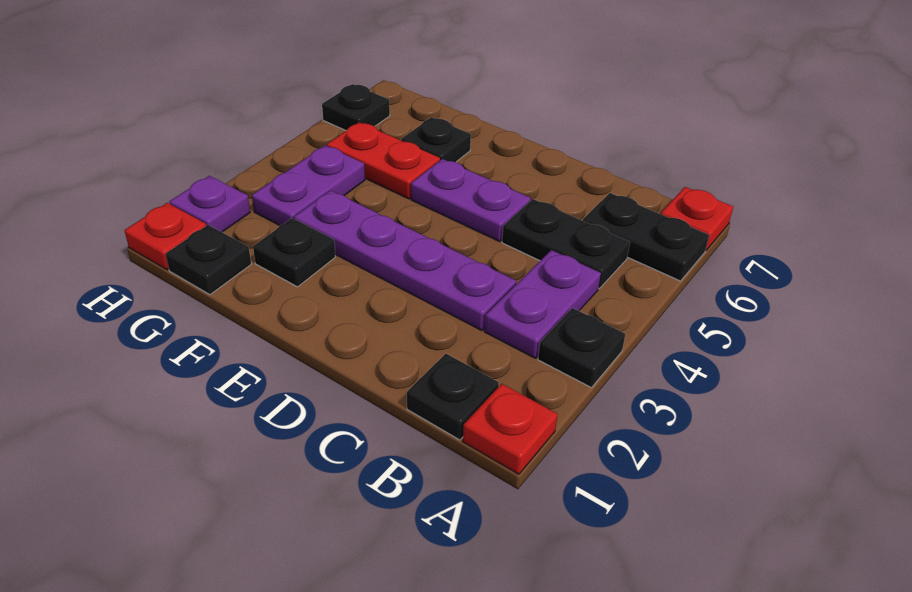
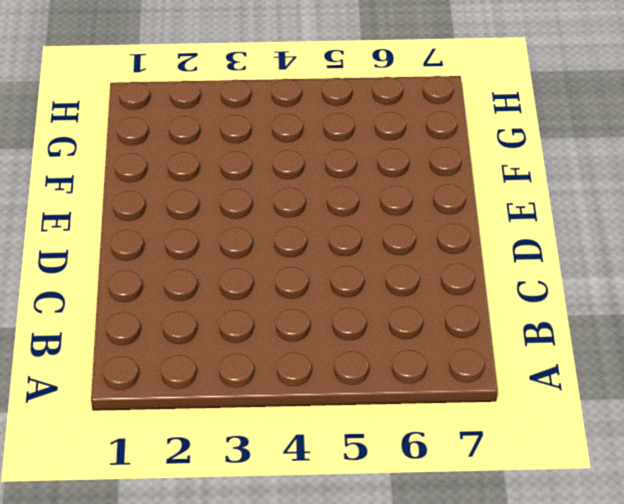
none -> red 1x1 plate [463,384,558,474]
none -> black 1x1 plate [538,308,625,388]
none -> black 1x2 plate [583,193,709,281]

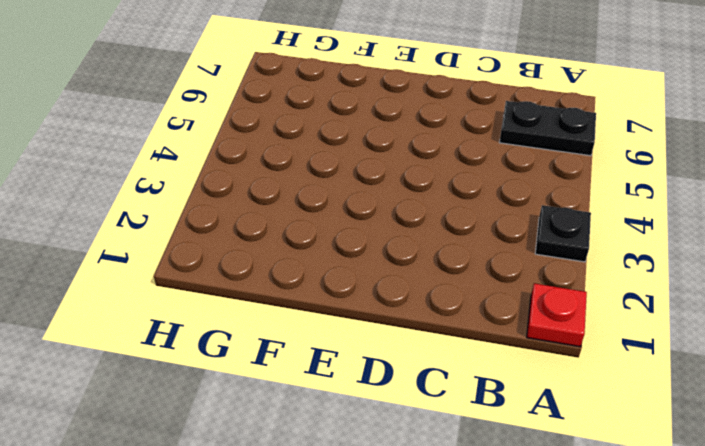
none -> red 1x1 plate [661,187,733,250]
none -> black 1x1 plate [407,354,499,440]
none -> purple 1x2 plate [484,250,601,358]

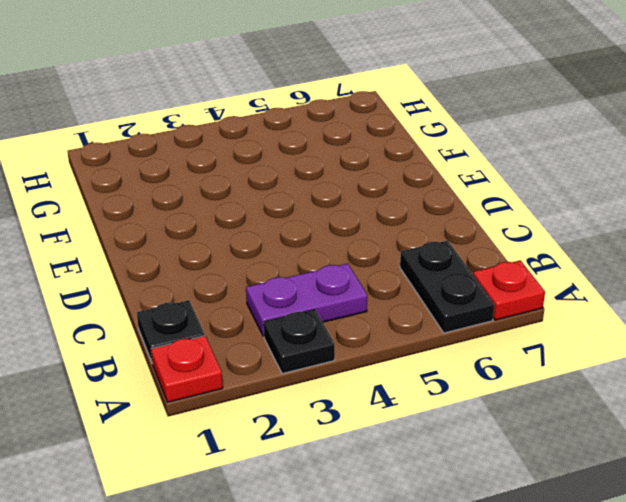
none -> black 1x2 plate [502,199,630,289]
none -> purple 1x4 plate [294,190,516,331]
none -> purple 1x2 plate [411,159,531,242]

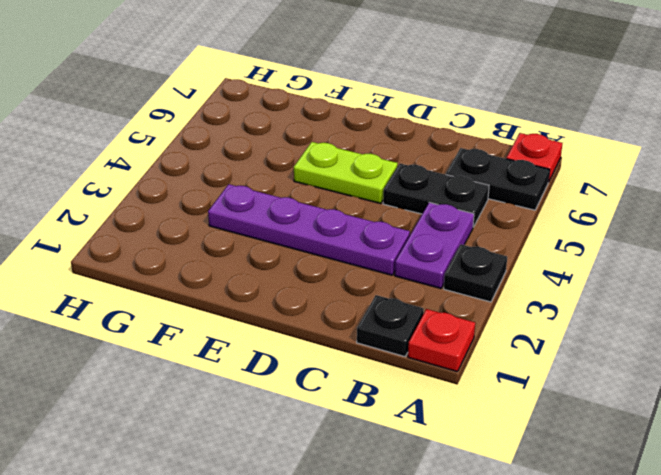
lime 1x2 plate [294,142,398,204] -> purple 1x2 plate [411,159,531,242]
none -> black 1x1 plate [253,218,335,287]
none -> red 1x2 plate [327,122,440,199]
none -> black 1x1 plate [401,117,471,162]

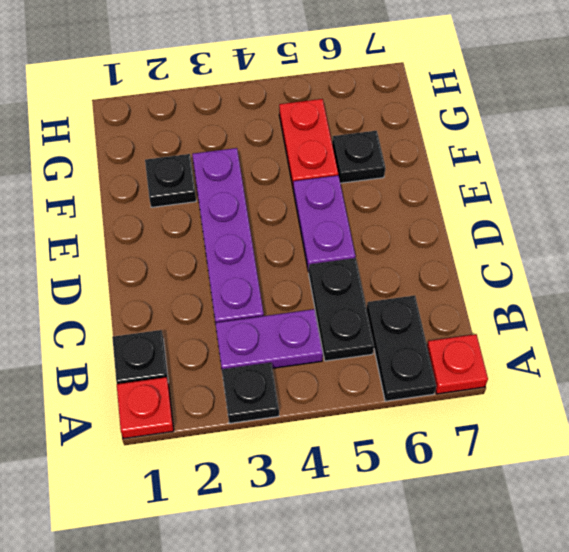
none -> black 1x1 plate [166,225,251,295]
none -> purple 1x2 plate [252,145,365,226]
none -> red 1x1 plate [124,203,206,270]

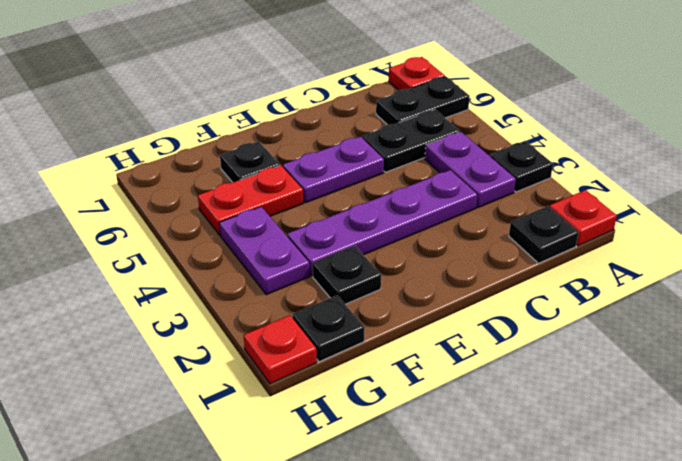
none -> purple 1x1 plate [169,176,250,232]
none -> black 1x1 plate [322,84,390,131]

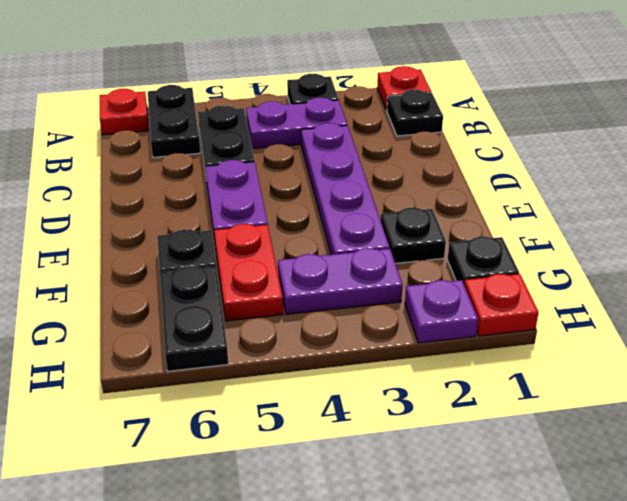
black 1x2 plate [160,266,228,371] -> black 1x1 plate [322,84,390,131]

